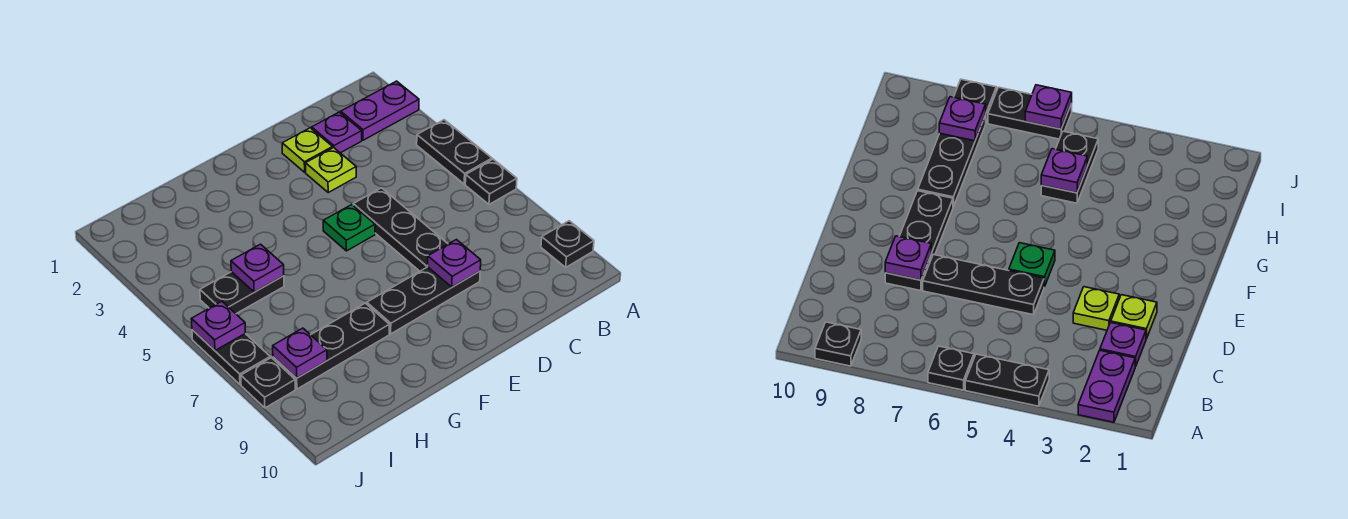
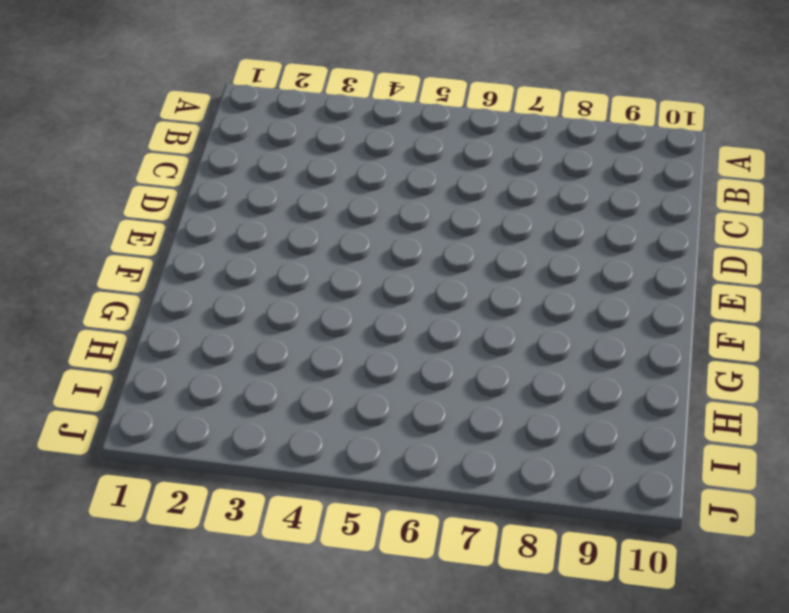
none -> purple 1x2 plate [341,81,419,140]
none -> black 1x2 plate [417,120,492,184]
none -> black 1x1 plate [465,159,517,204]

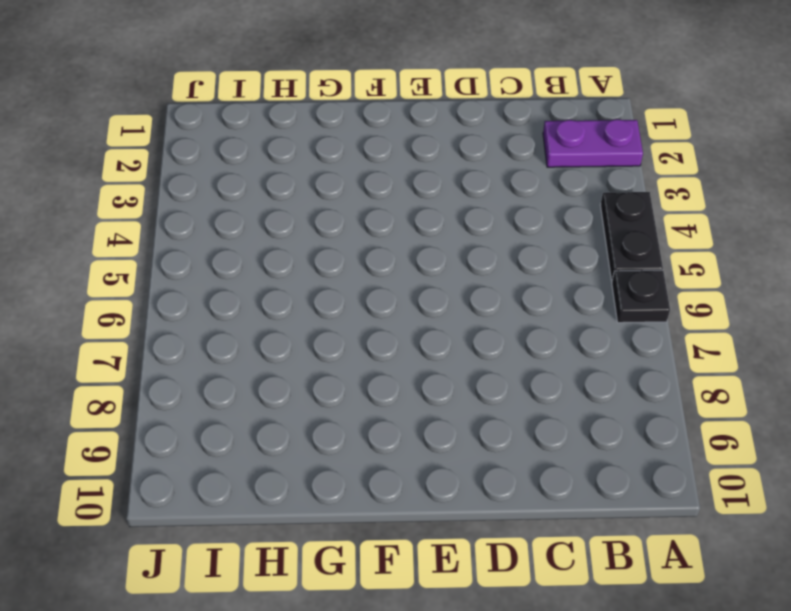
none -> black 1x1 plate [541,221,594,267]
none -> purple 1x1 plate [312,112,362,153]
none -> lime 1x1 plate [282,128,333,172]

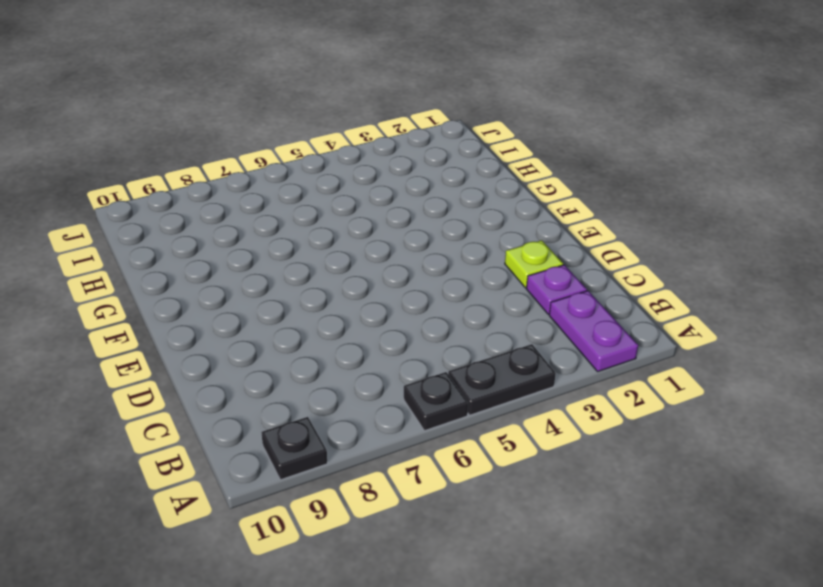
none -> lime 1x1 plate [306,148,356,192]
none -> black 1x3 plate [353,188,448,271]
none -> black 1x3 plate [367,267,480,334]

